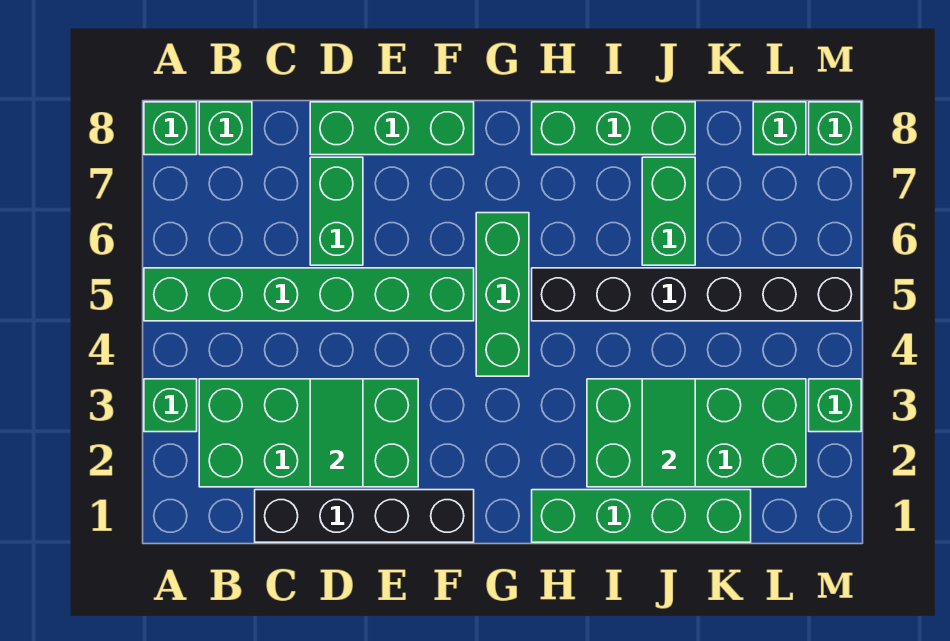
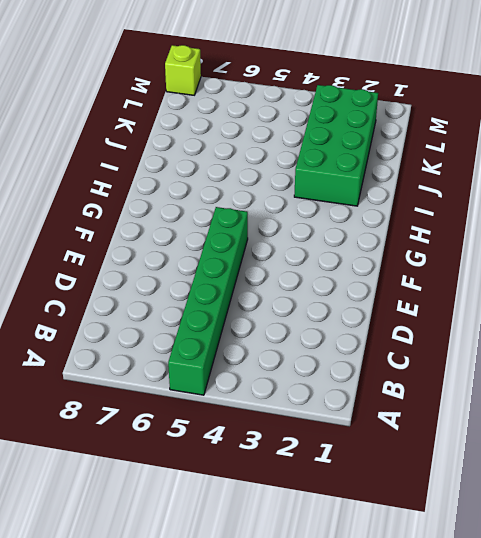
lime 1x1 brick [165,45,201,95] -> green 1x1 brick [809,102,861,155]
none -> green 1x1 brick [144,379,197,432]
none -> green 1x1 brick [144,102,197,155]
none -> green 2x4 brick [199,379,418,487]

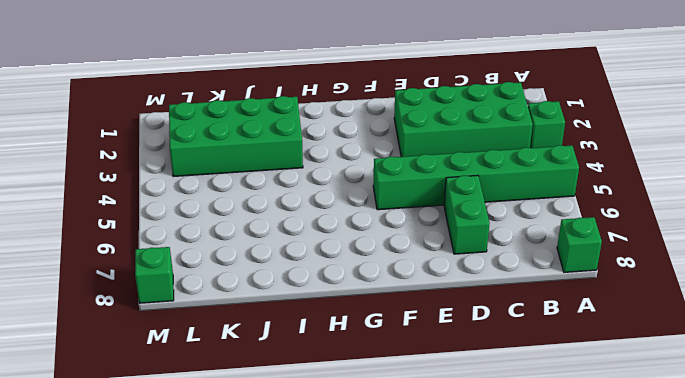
none -> green 1x1 brick [199,102,252,155]
none -> black 1x4 brick [255,490,474,542]
none -> green 1x3 brick [310,102,474,155]

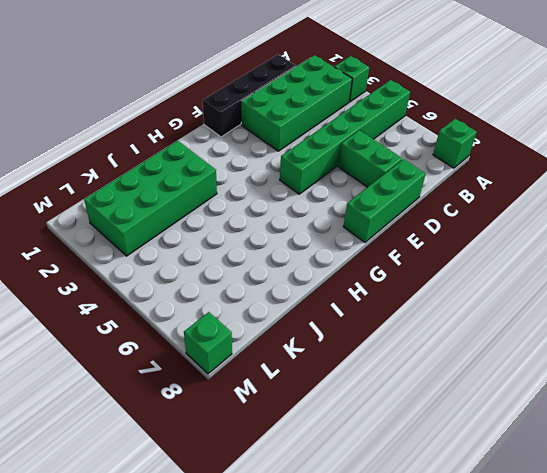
none -> green 1x1 brick [199,102,252,155]
none -> green 1x3 brick [476,213,529,376]
none -> green 1x4 brick [532,490,751,542]

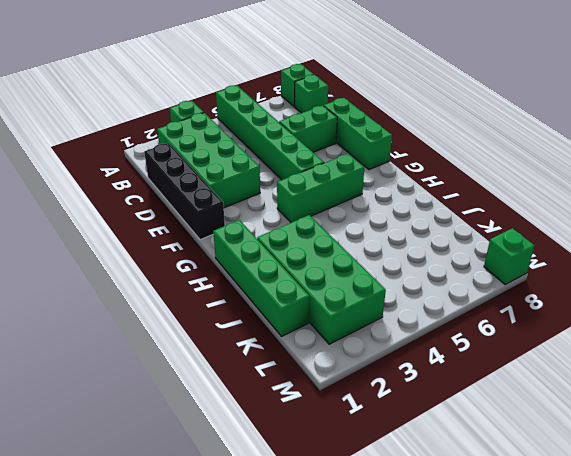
none -> black 1x6 brick [532,268,861,321]
none -> green 1x3 brick [532,102,695,155]
none -> green 1x2 brick [642,157,695,265]

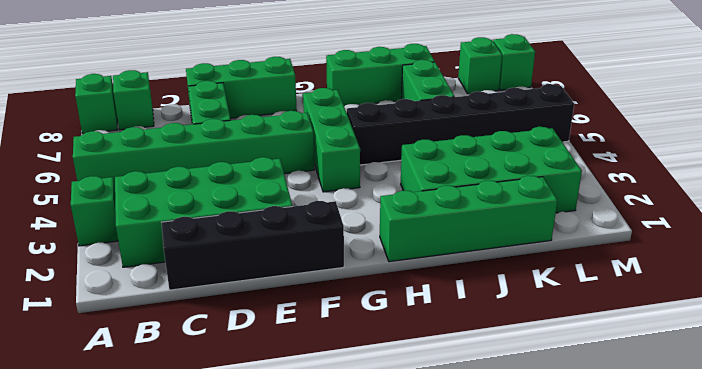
none -> green 1x1 brick [809,379,861,432]
none -> green 1x2 tile [310,379,363,487]
none -> green 1x2 tile [642,379,695,487]

